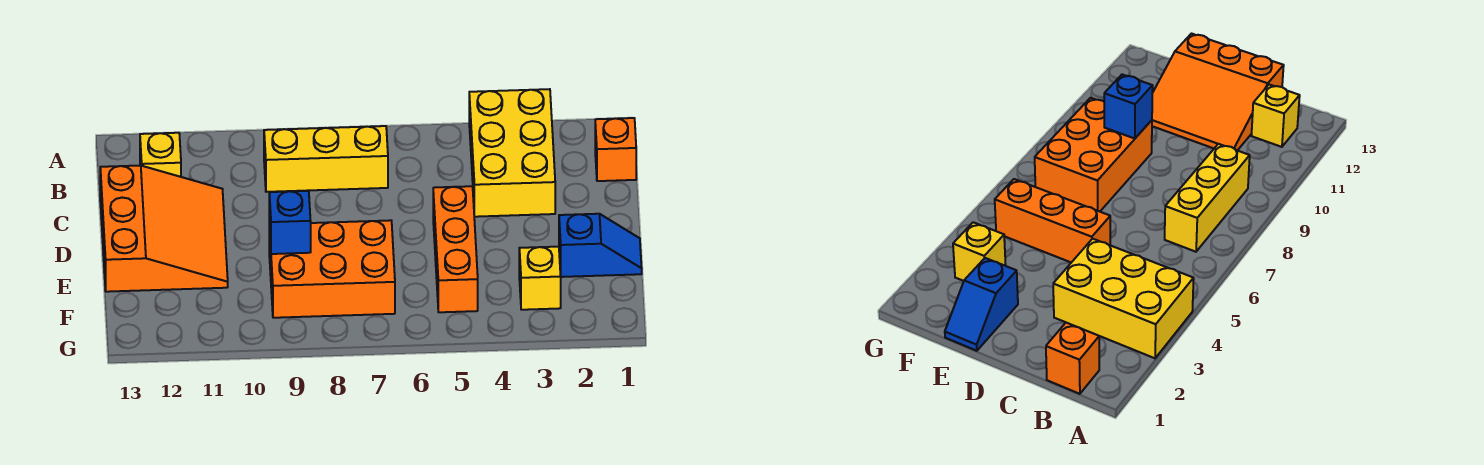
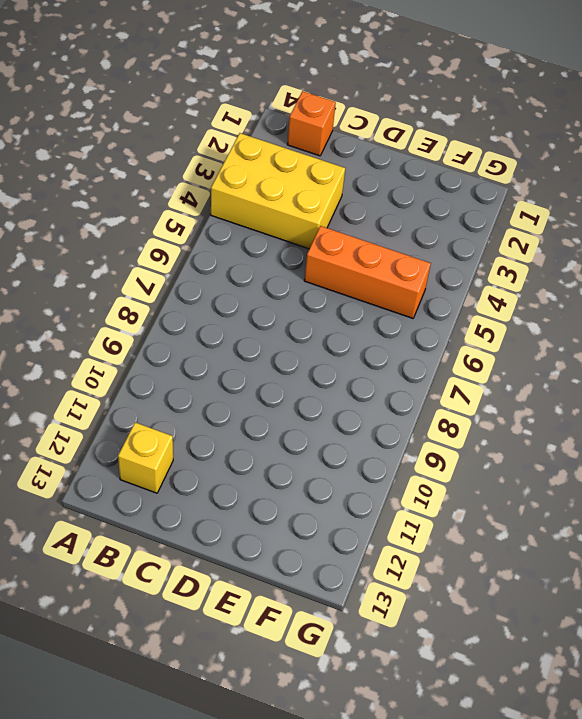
none -> yellow 1x3 brick [264,126,388,192]
none -> orange 3x3 slope [100,165,228,292]

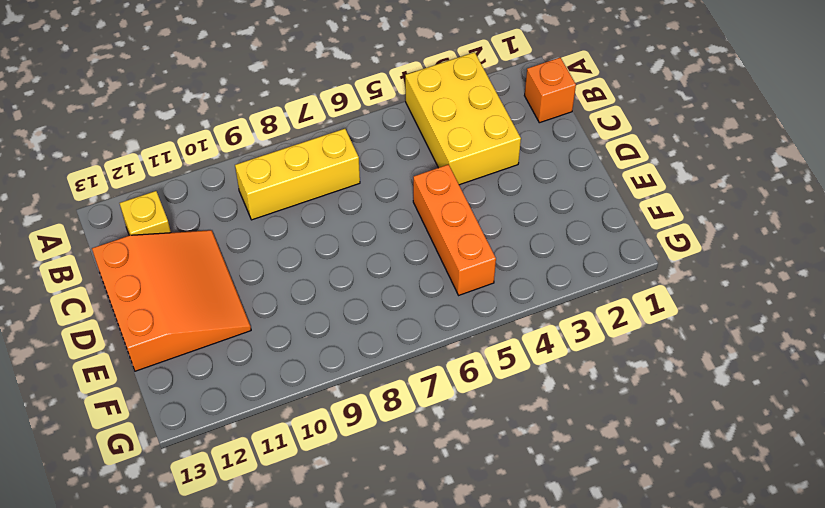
none -> blue 1x2 slope [559,214,642,277]
none -> orange 2x3 brick [269,220,395,318]

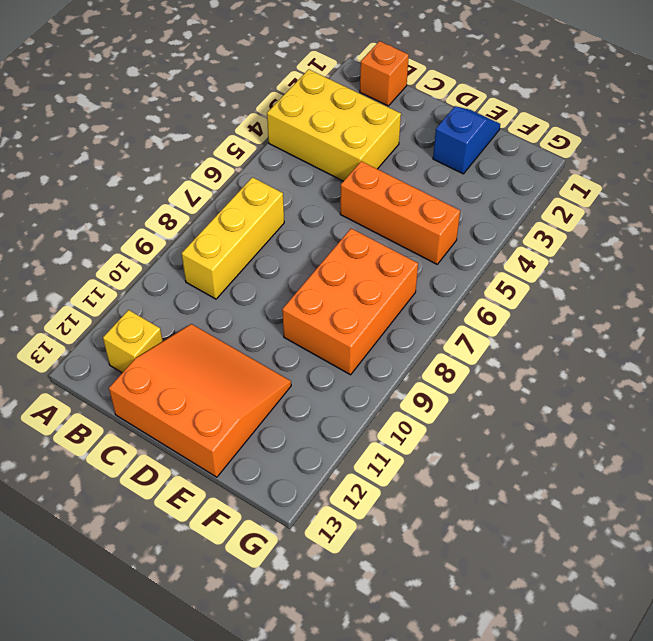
none -> yellow 1x1 brick [519,247,561,310]
none -> blue 1x1 brick [269,191,311,254]

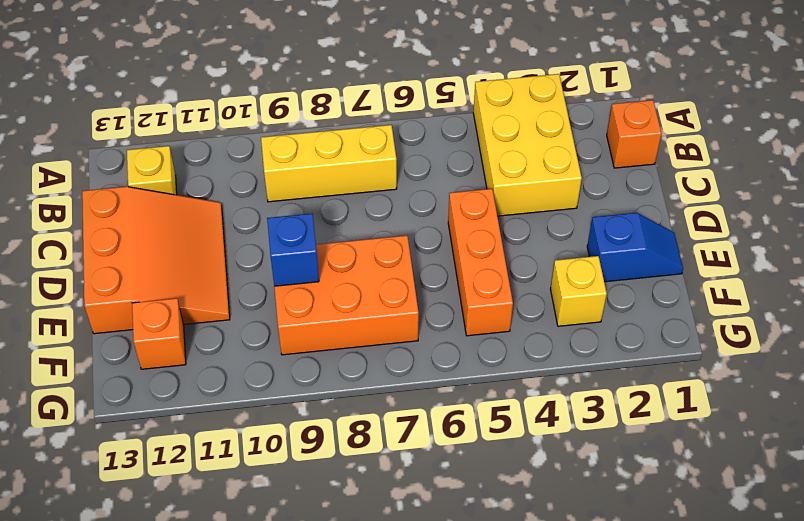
orange 1x1 brick [132,298,186,369] -> none

